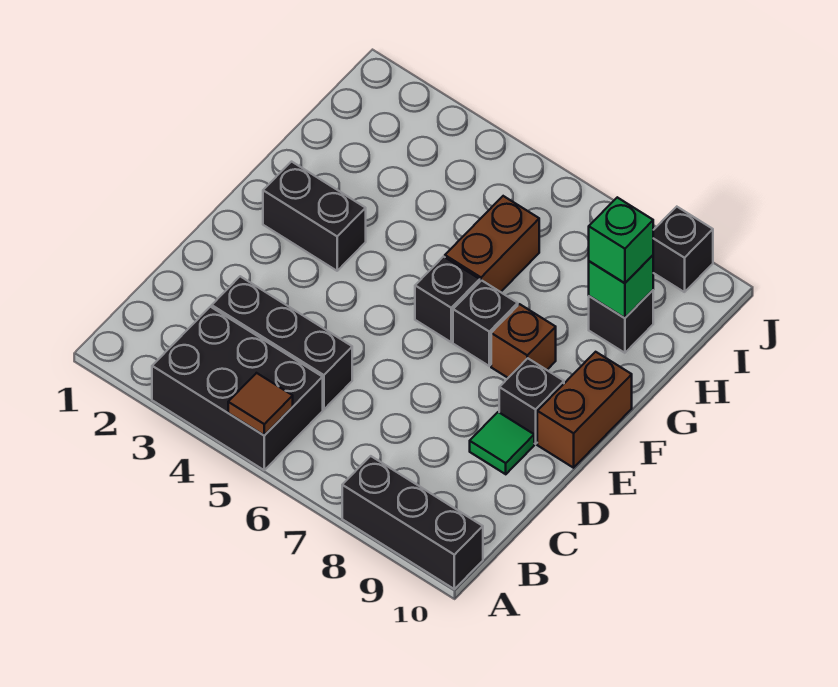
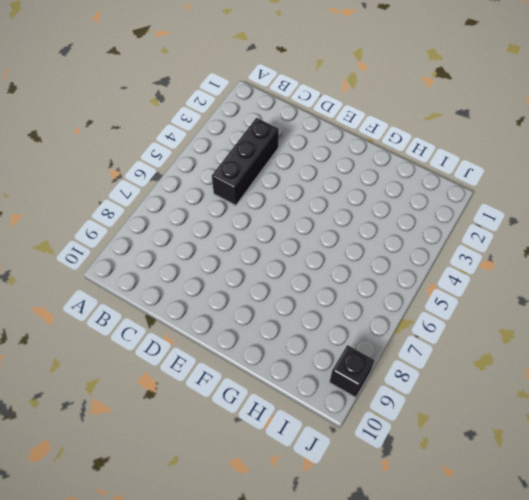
none -> black 2x3 brick [152,307,323,470]
none -> black 1x3 brick [342,456,483,589]
none -> green 1x1 tile [470,412,534,474]

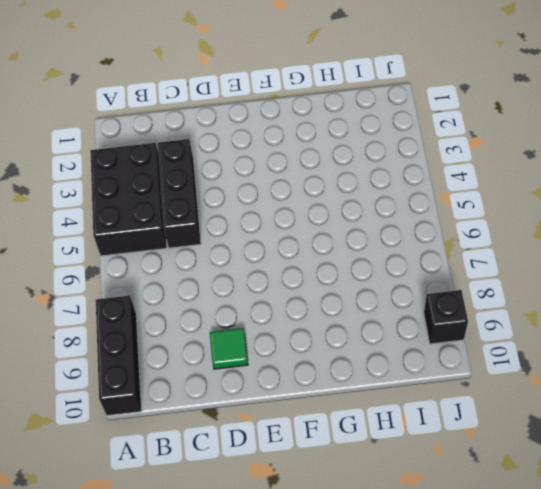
none -> black 1x1 brick [499,358,564,444]
none -> brown 1x2 brick [537,352,632,468]
none -> black 1x2 brick [263,162,366,271]

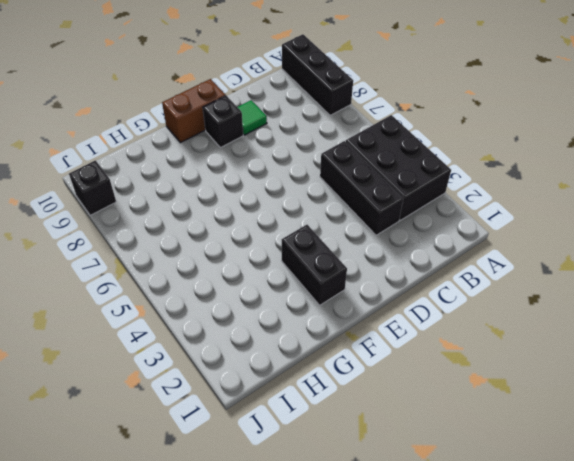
none -> black 1x1 brick [415,257,480,342]
none -> black 1x1 brick [453,280,518,366]
none -> brown 1x1 brick [491,304,556,378]

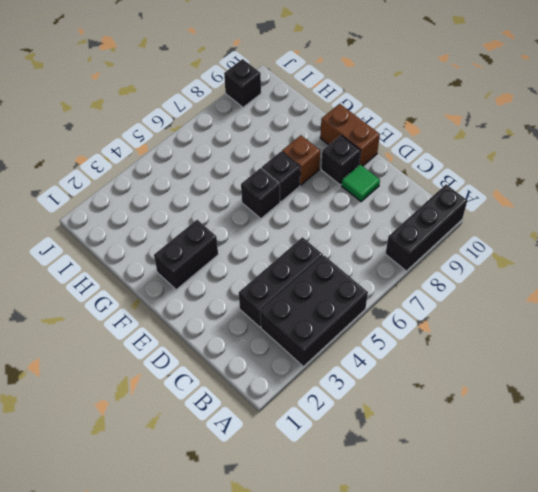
none -> brown 1x2 brick [445,196,539,292]
none -> black 1x1 brick [589,290,653,353]
none -> brown 1x1 tile [228,373,293,435]

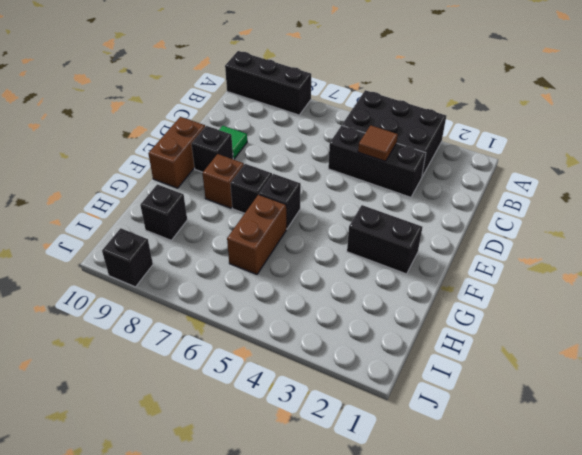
brown 1x1 tile [358,125,398,161] -> brown 1x1 tile moved to [228,373,293,435]
none -> green 1x1 brick [589,255,653,318]
none -> green 1x1 brick [589,197,653,283]

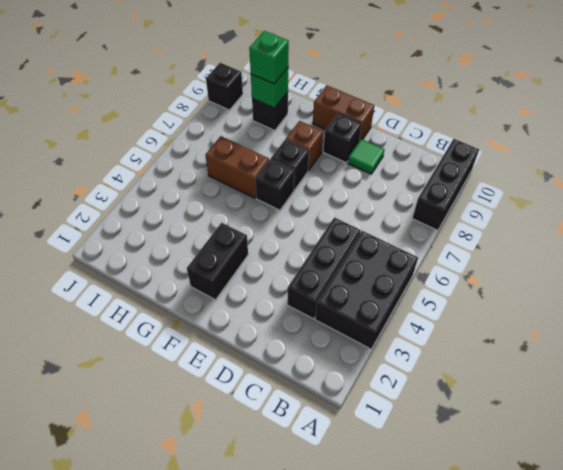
none -> brown 1x1 tile [228,373,293,435]

